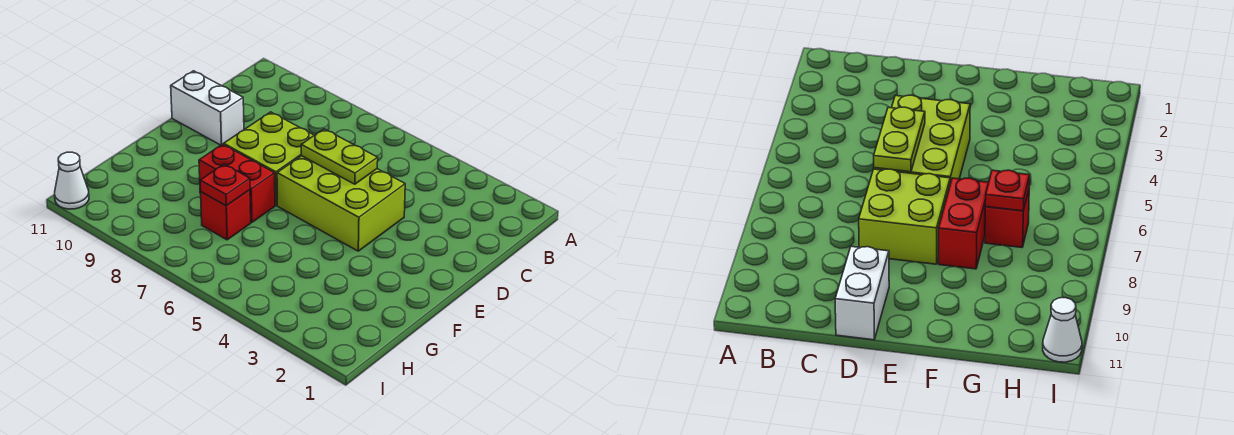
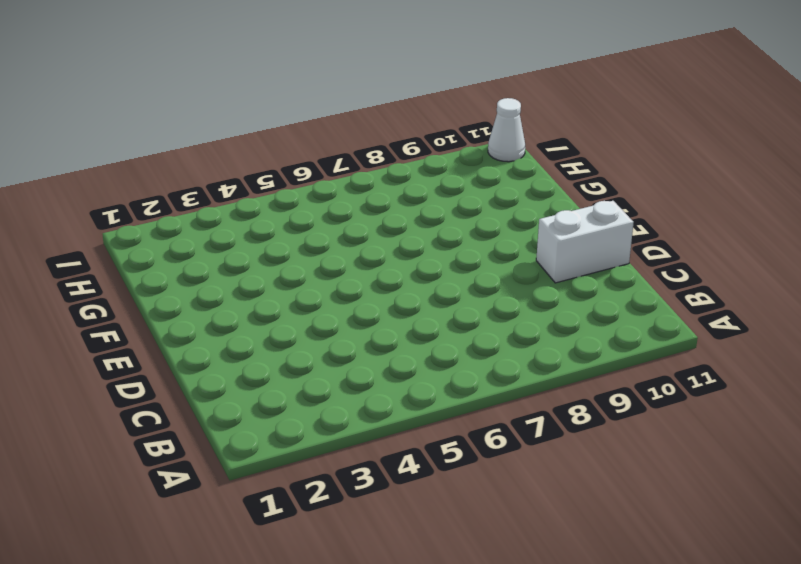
none -> lime 2x3 brick [277,156,405,251]
none -> lime 2x2 brick [223,112,314,205]

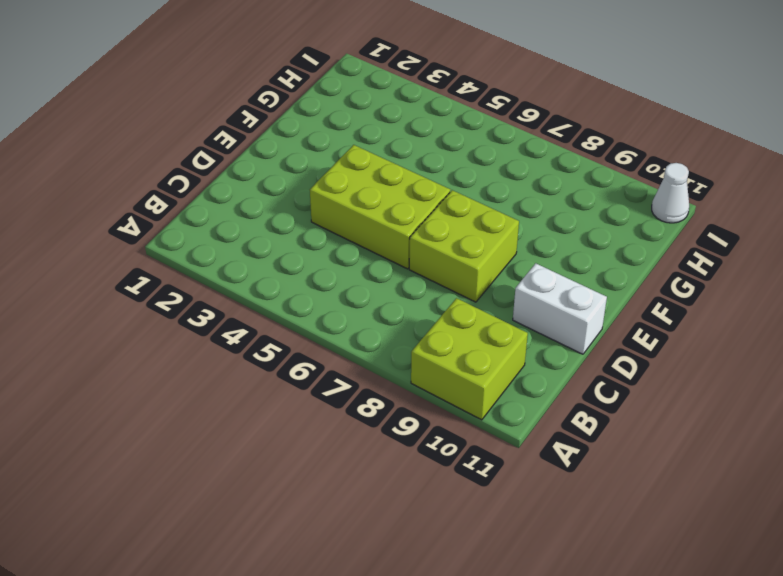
lime 2x2 brick [411,298,528,420] -> none
none -> red 1x2 brick [199,144,275,222]
none -> red 1x1 brick [201,190,251,240]

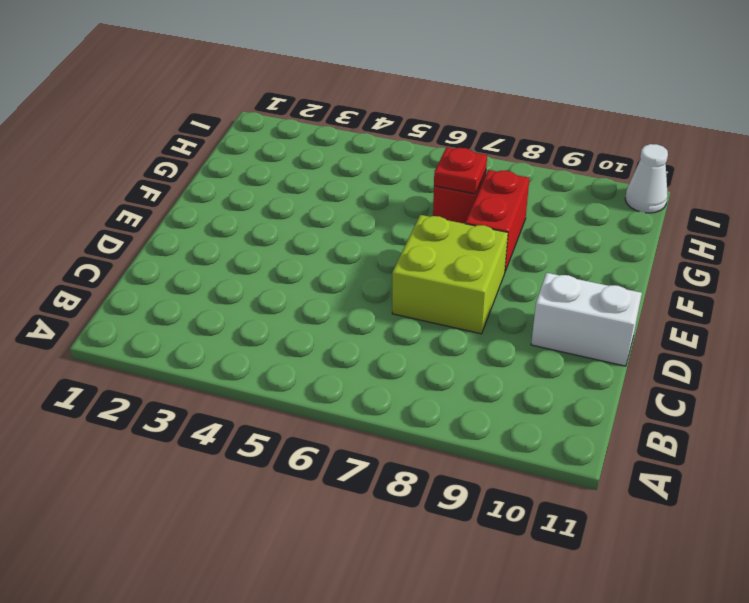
red 1x2 brick [465,170,530,271] -> red 1x2 brick turned to [199,144,275,222]
none -> lime 2x3 brick [277,156,405,251]
none -> lime 1x2 plate [301,129,378,184]

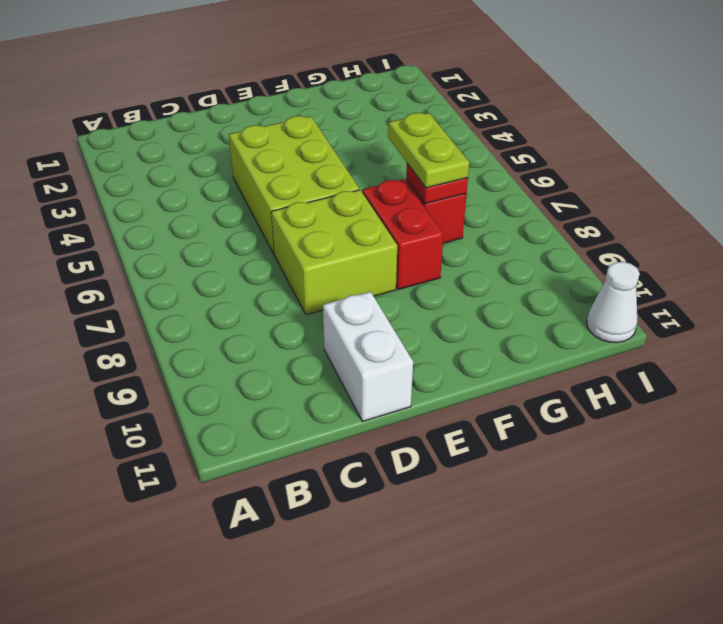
lime 1x2 plate [388,113,469,188] -> lime 1x2 plate moved to [301,129,378,184]

